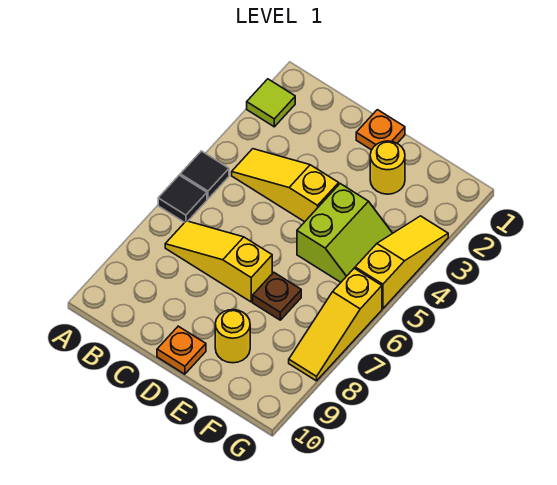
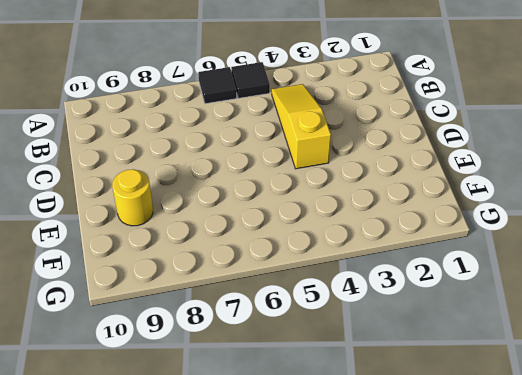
none -> lime 1x1 tile [247,79,295,127]
none -> yellow 1x3 slope [165,221,272,302]
none -> orange 1x1 plate [356,110,405,150]

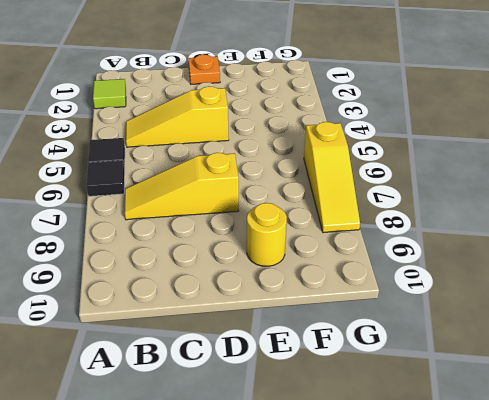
none -> orange 1x1 plate [157,326,206,374]
none -> yellow 1x1 round brick [370,141,405,194]
none -> lime 2x2 slope [297,184,393,282]

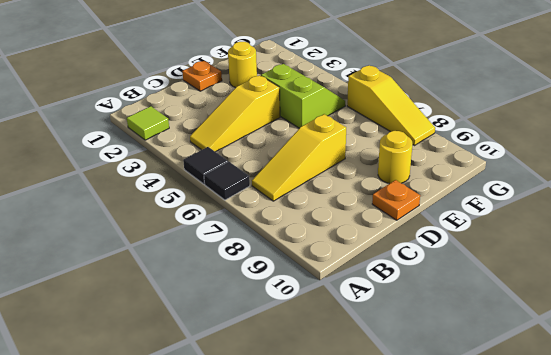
none -> brown 1x1 plate [253,272,301,320]
none -> yellow 1x3 slope [355,216,448,309]

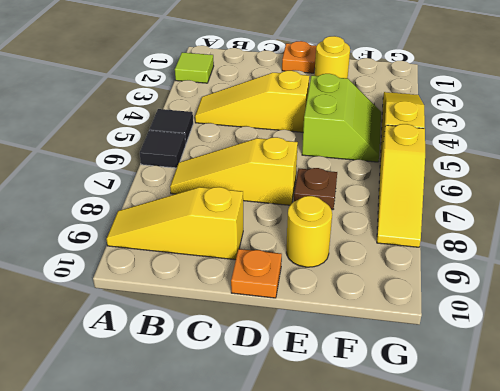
yellow 1x3 slope [106,187,243,260] -> none

